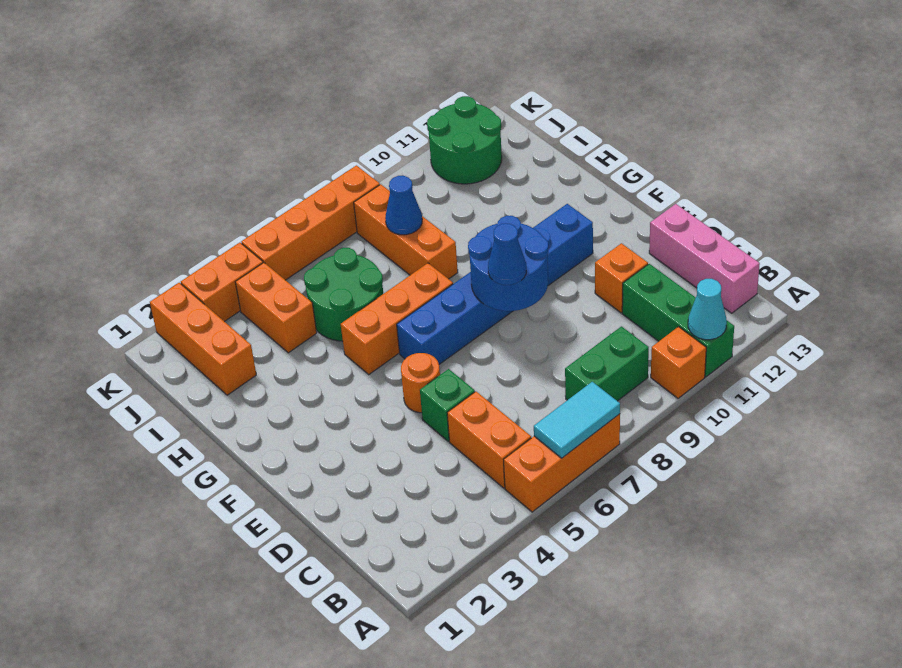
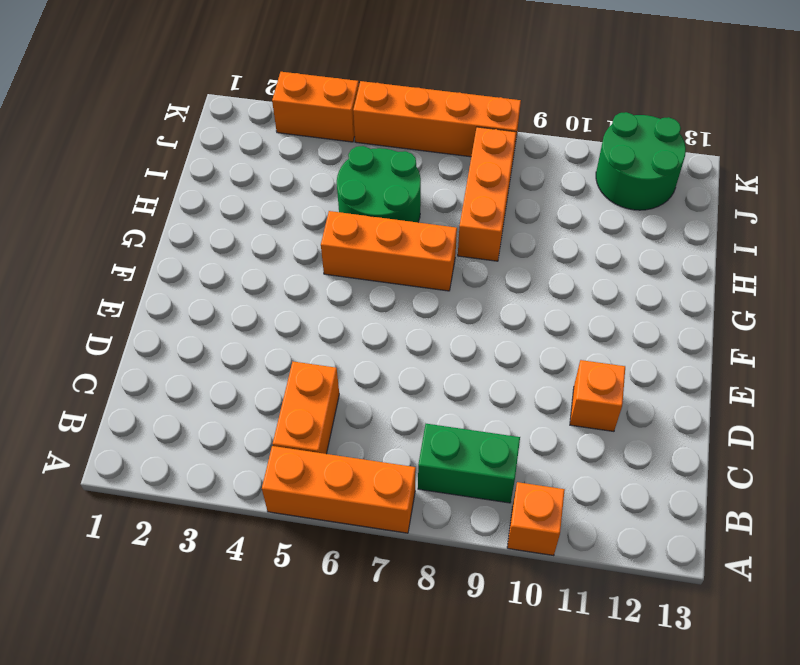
none -> green 1x3 brick [622,264,734,377]
none -> pink 1x3 brick [649,204,760,313]
none -> green 1x1 brick [420,369,475,441]

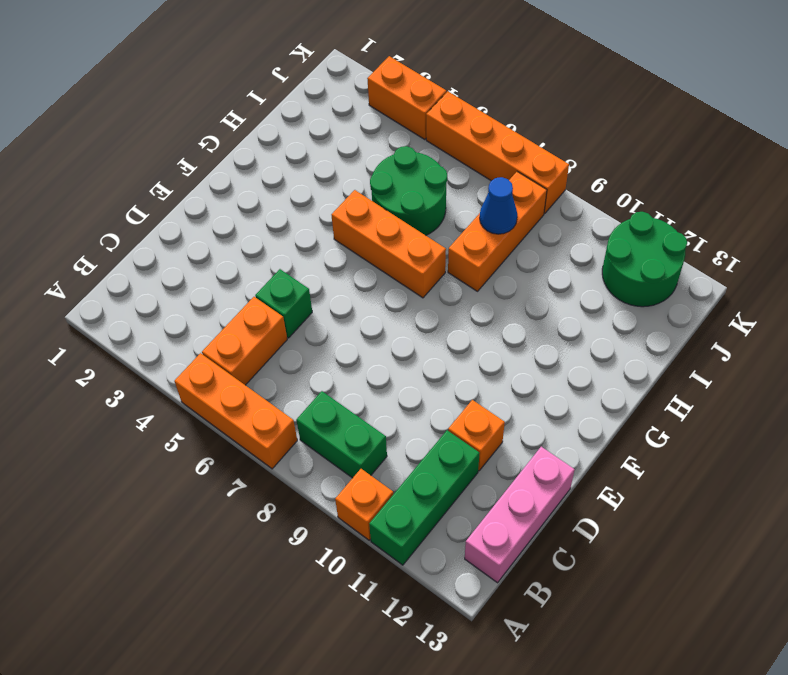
none -> orange 1x1 round brick [401,353,440,413]
none -> blue 1x6 brick [397,204,593,364]
none -> orange 1x3 brick [150,283,256,395]

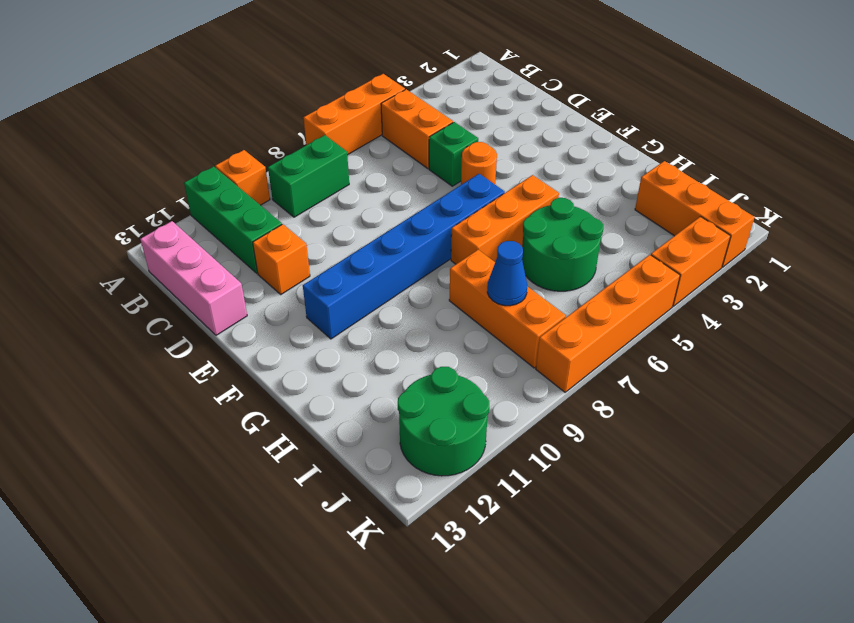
none -> orange 1x2 brick [235,263,317,353]
none -> cyan 1x2 tile [534,382,620,458]
none -> cyan 1x1 cone [688,279,727,340]

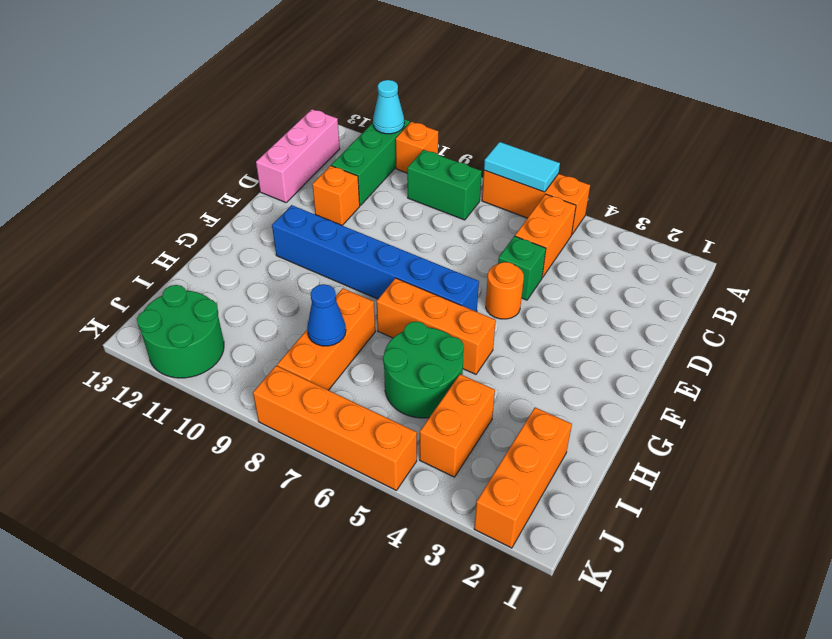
none -> orange 1x2 brick [181,243,263,322]
none -> blue 2x2 round brick [468,216,548,311]
none -> blue 1x1 cone [488,224,526,285]

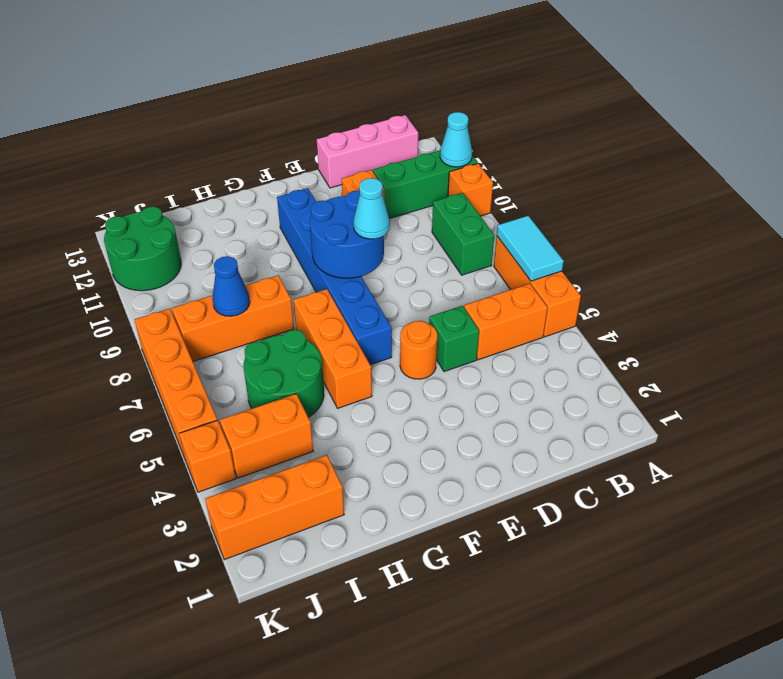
cyan 1x1 cone [353,178,390,239] -> blue 1x1 cone [488,224,526,285]
orange 1x1 brick [179,420,236,492] -> orange 1x2 brick [181,243,263,322]

